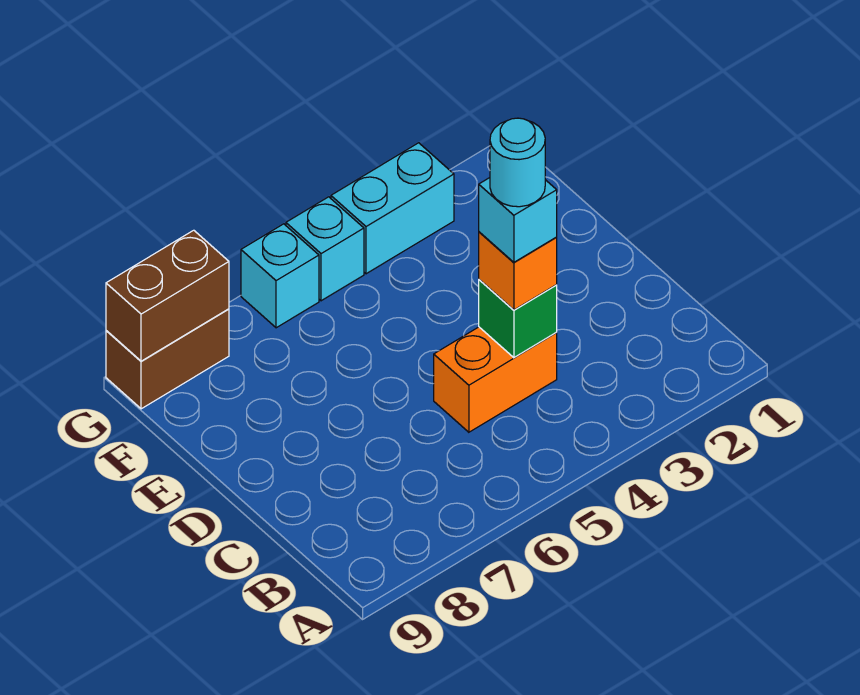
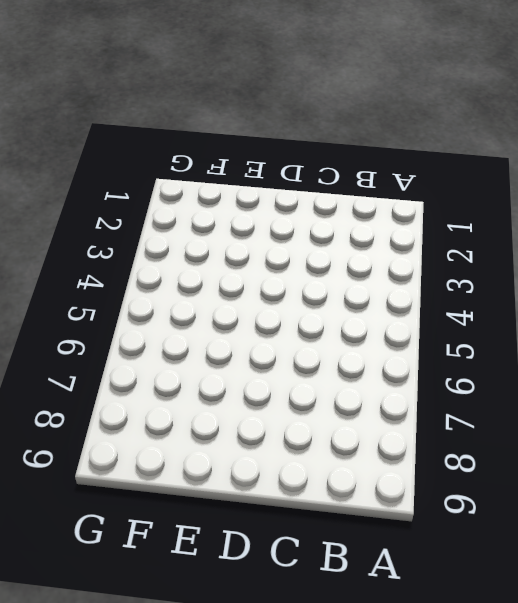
none -> orange 1x2 brick [434,327,557,432]
none -> cyan 1x2 brick [331,143,454,274]

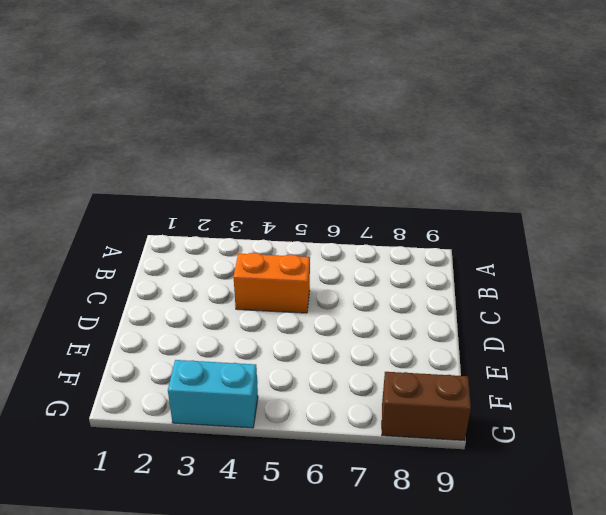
none -> cyan 1x1 brick [286,197,364,301]
none -> cyan 1x1 brick [241,224,319,328]

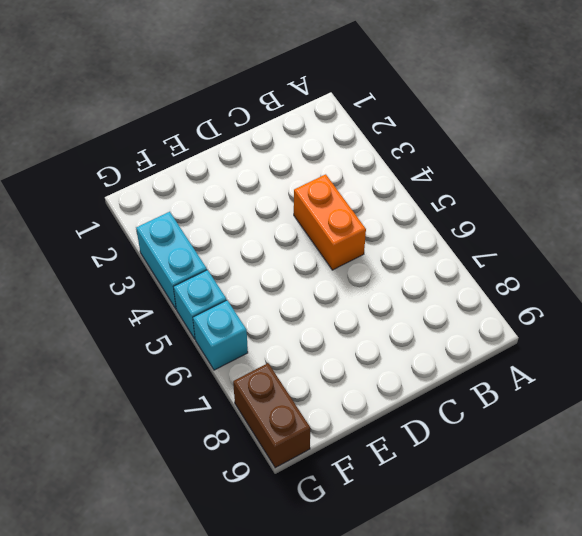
none -> green 1x1 brick [479,280,557,358]
none -> brown 1x2 brick [106,230,229,361]

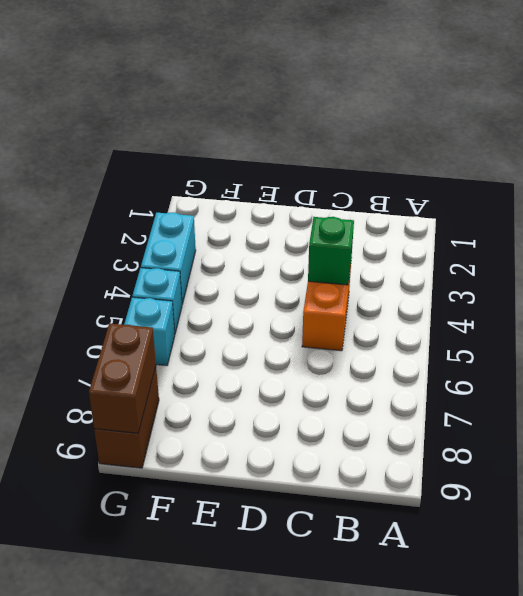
none -> orange 1x1 brick [479,232,557,310]
none -> cyan 1x1 brick [479,178,557,262]

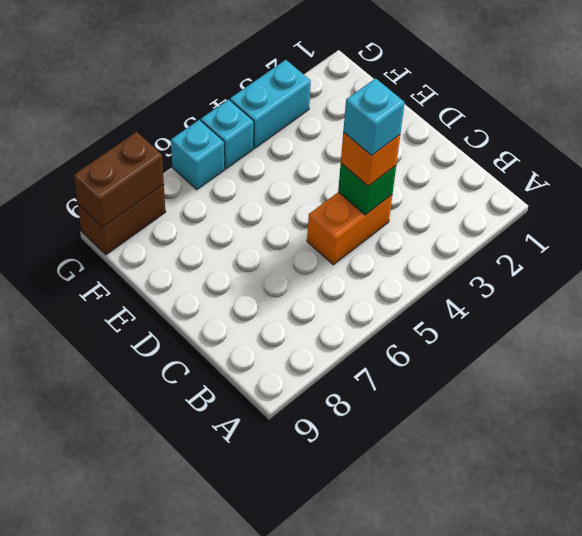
none -> cyan 1x1 round brick [490,118,545,207]

